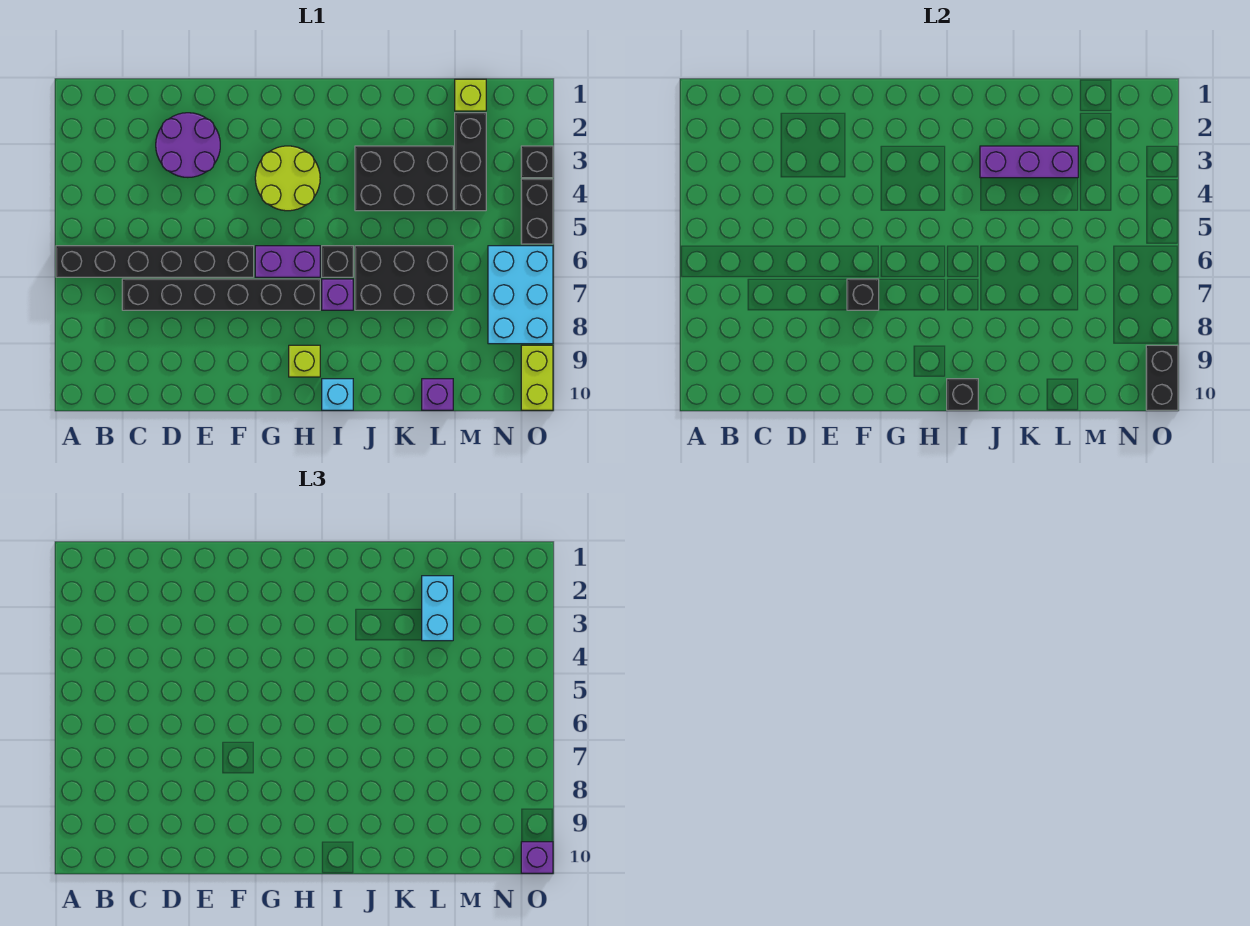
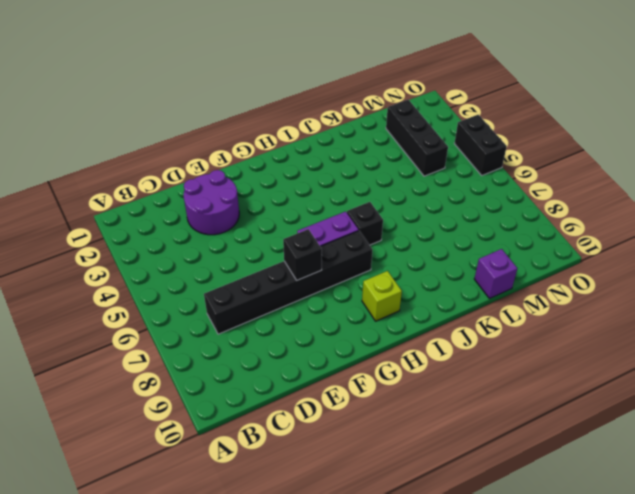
none -> black 1x6 brick [56,246,254,277]
none -> lime 2x2 round brick [255,146,320,211]
none -> purple 1x1 brick [322,279,353,310]

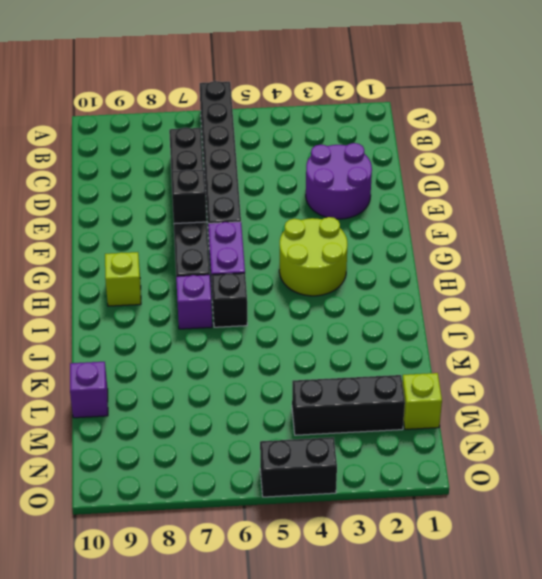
none -> cyan 1x1 brick [322,379,353,410]
none -> black 2x3 brick [355,146,453,211]
none -> black 2x3 brick [355,246,453,310]

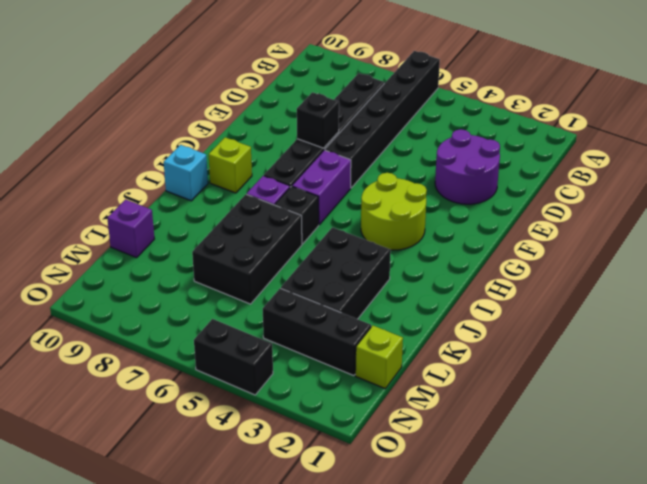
none -> cyan 2x3 brick [488,246,553,344]
none -> black 1x1 brick [521,146,553,178]
none -> lime 1x2 brick [521,345,553,410]

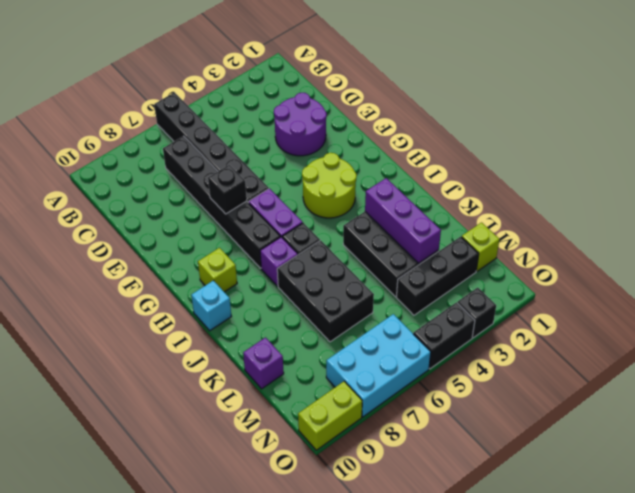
none -> black 1x1 brick [947,379,978,410]
none -> black 1x2 brick [1146,345,1178,410]
none -> cyan 1x2 brick [422,576,453,641]

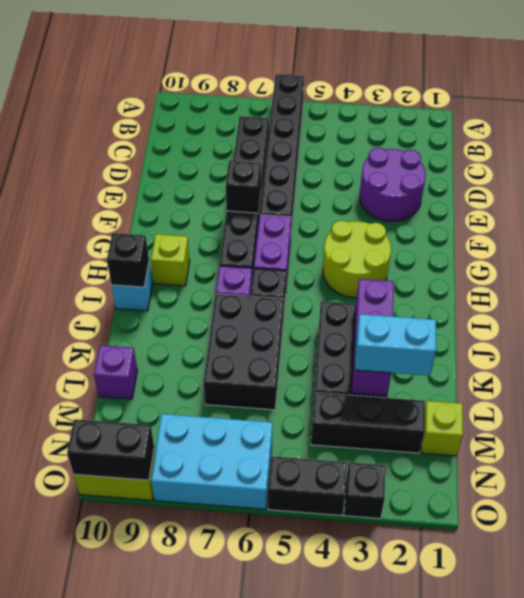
none -> purple 1x1 brick [521,842,553,873]

